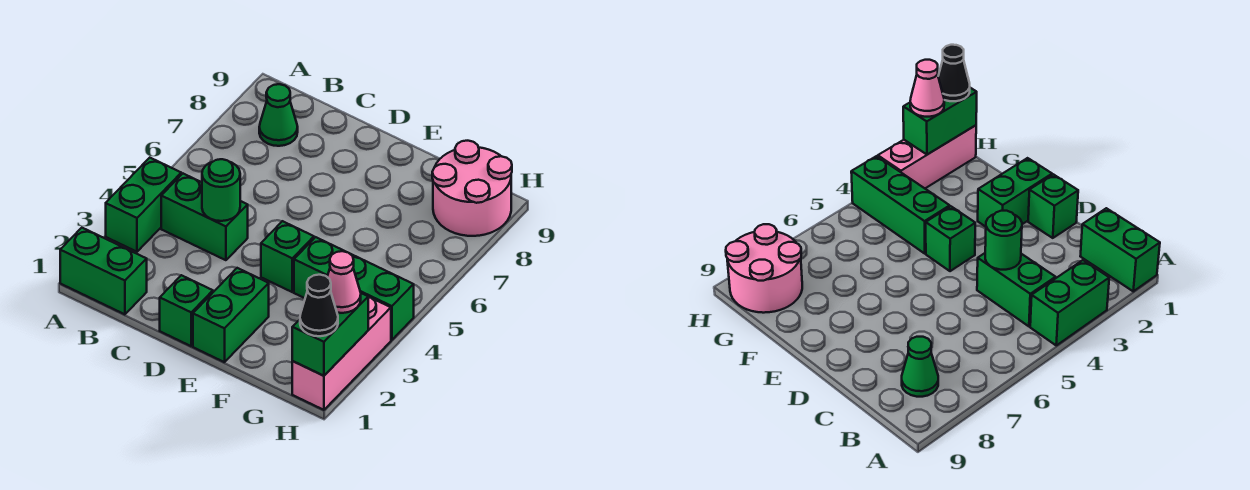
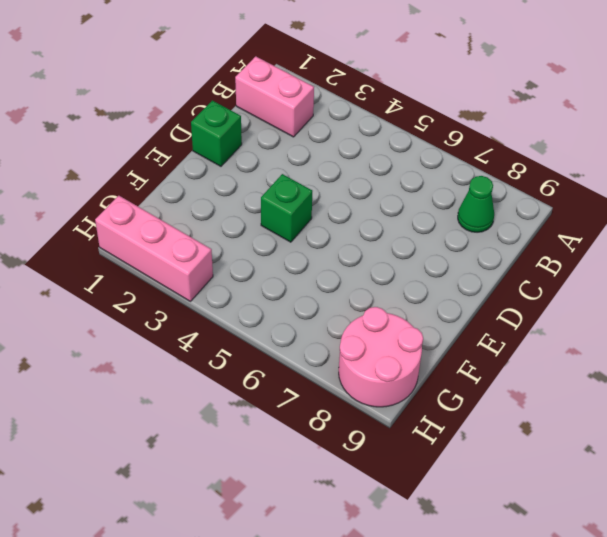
pink 1x2 brick [235,56,314,137] -> green 1x2 brick [60,228,147,314]
none -> green 1x2 brick [106,158,181,252]
none -> green 1x2 brick [161,174,248,260]
none -> green 1x2 brick [193,268,269,362]

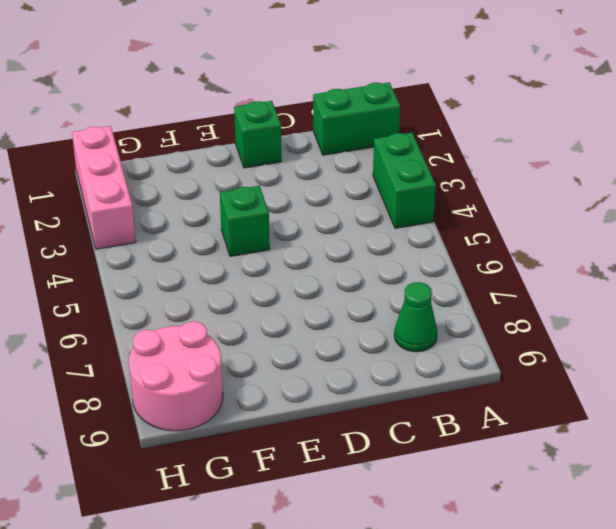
none -> green 1x2 brick [161,174,248,260]
none -> green 1x2 brick [193,268,269,362]
none -> green 1x3 brick [294,237,414,340]

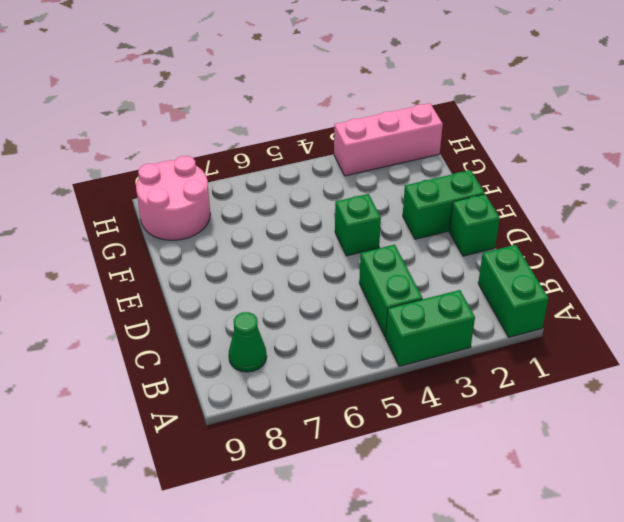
none -> green 1x3 brick [294,237,414,340]
none -> green 1x1 round brick [202,159,240,221]
none -> green 1x2 brick [292,293,368,376]

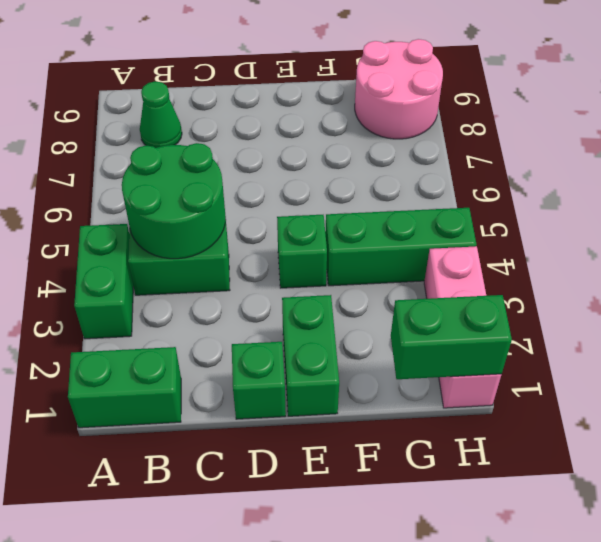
green 2x2 round brick [122,143,226,259] -> green 1x1 round brick [202,159,240,221]
green 1x2 brick [391,295,512,379] -> green 1x2 brick turned to [292,293,368,376]
none -> black 1x1 cone [300,275,338,336]
none -> pink 1x1 cone [327,251,361,313]

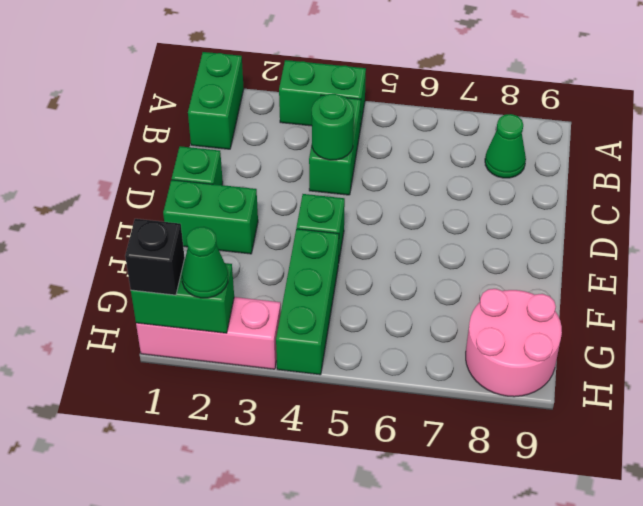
black 1x1 brick [125,219,185,295] -> black 1x1 cone [300,275,338,336]
green 1x1 cone [182,227,228,298] -> pink 1x1 cone [327,251,361,313]

